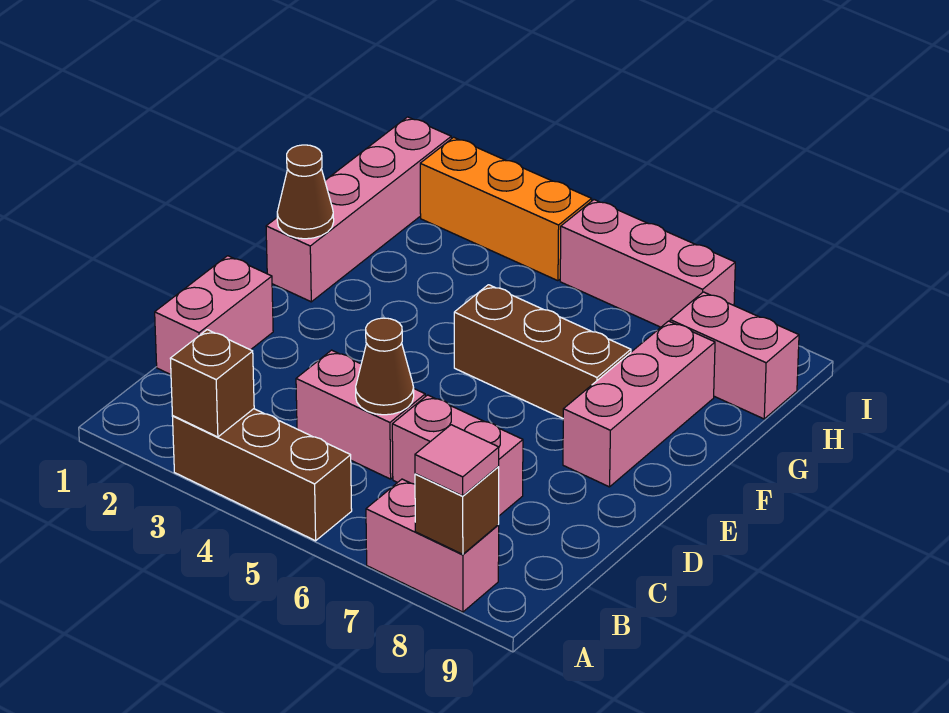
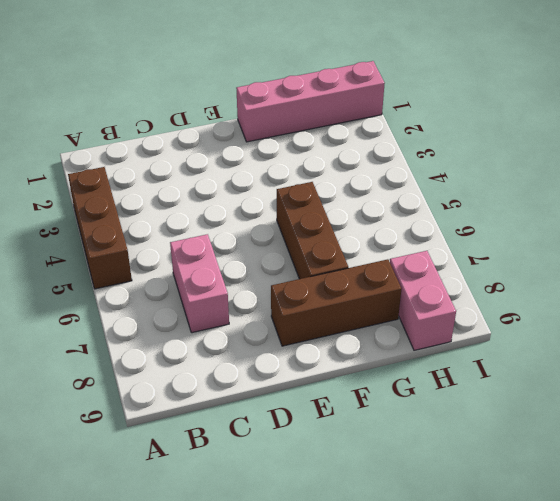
brown 1x3 brick [271,259,401,346] -> pink 1x3 brick [563,321,715,487]
none -> pink 1x2 brick [366,479,499,612]
none -> pink 1x2 brick [155,256,273,375]
none -> pink 1x2 brick [296,350,425,479]

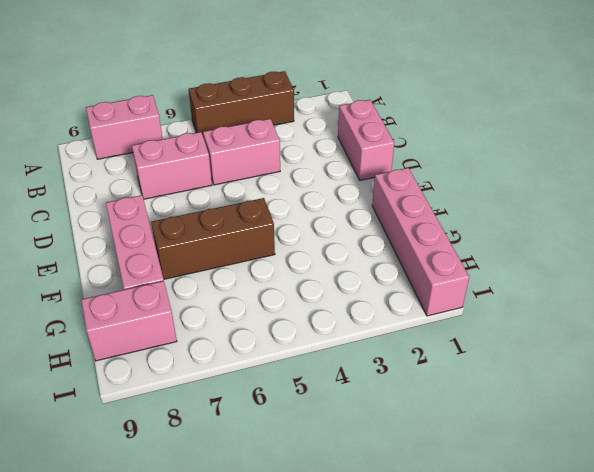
none -> orange 1x3 brick [420,137,592,281]
none -> pink 1x3 brick [560,200,735,327]
none -> brown 1x1 brick [170,330,254,437]

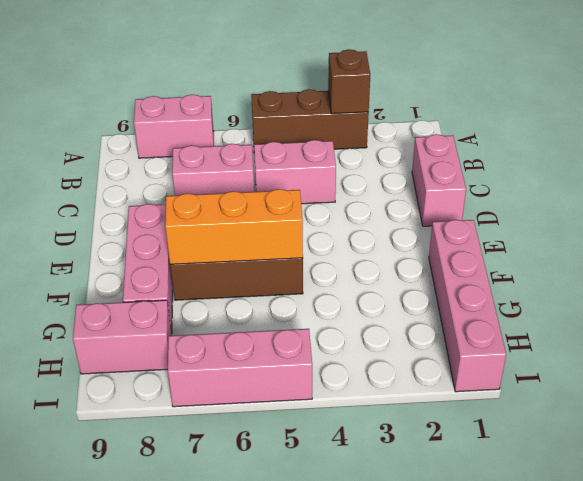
orange 1x3 brick [165,189,303,264] -> orange 1x3 brick moved to [420,137,592,281]
none -> brown 1x1 brick [415,466,499,554]
none -> brown 1x1 cone [356,318,414,415]
none -> brown 1x1 cone [277,145,334,239]

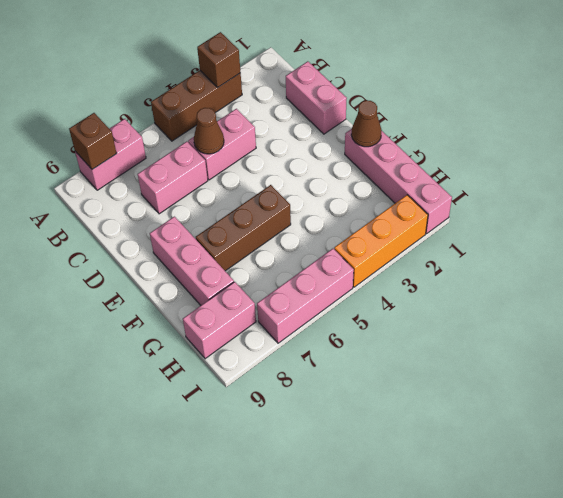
none -> pink 1x1 tile [415,425,499,496]

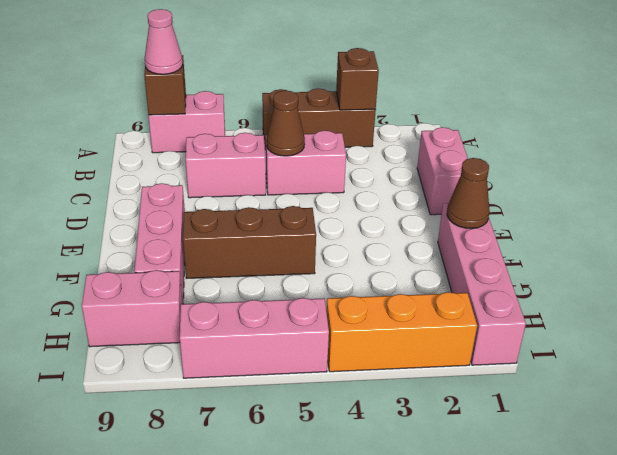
pink 1x1 cone [145,9,183,74] -> pink 1x1 tile [415,425,499,496]

